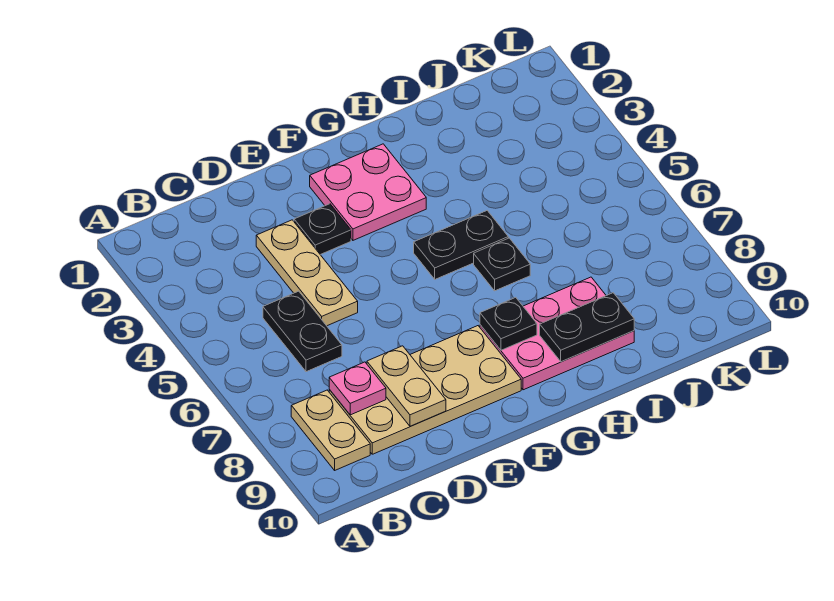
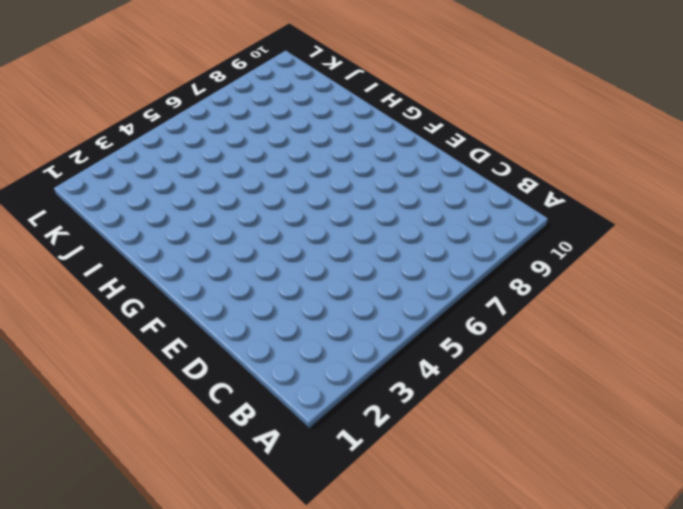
none -> tan 1x2 plate [291,390,370,470]
none -> black 1x2 plate [263,291,342,372]
none -> tan 2x4 plate [329,326,521,454]

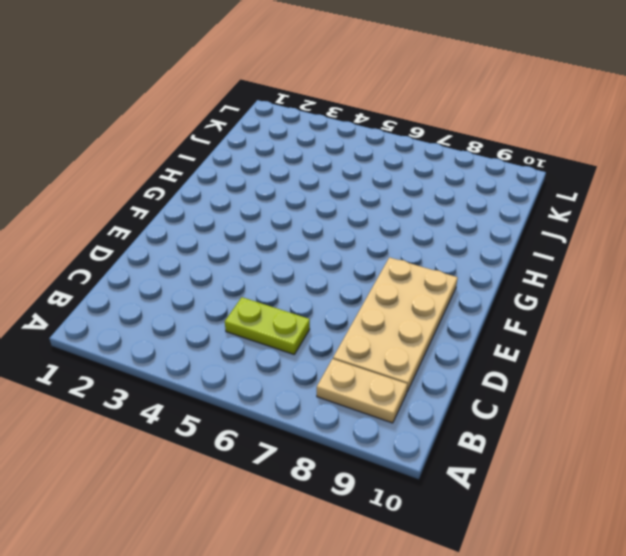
lime 1x2 plate [225,297,310,354] -> black 1x2 plate [263,291,342,372]
none -> tan 1x3 plate [256,220,358,326]
none -> black 1x1 plate [294,204,351,255]
none -> pink 2x2 plate [310,144,426,240]

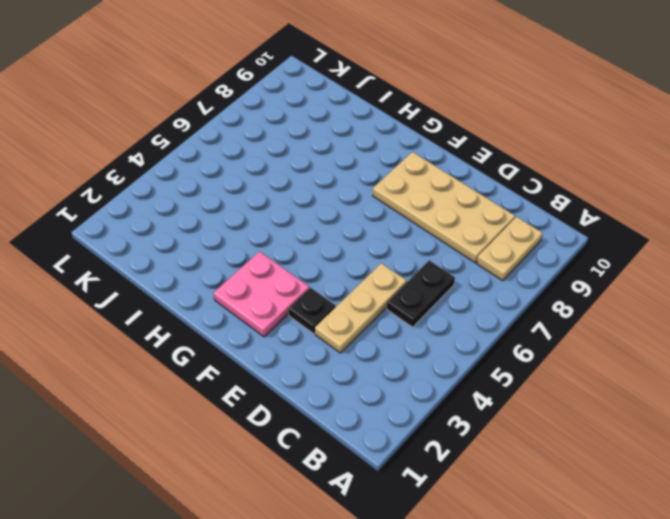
none -> black 1x2 plate [414,211,508,279]
none -> pink 2x3 plate [480,277,634,390]
none -> black 1x1 plate [474,238,530,291]

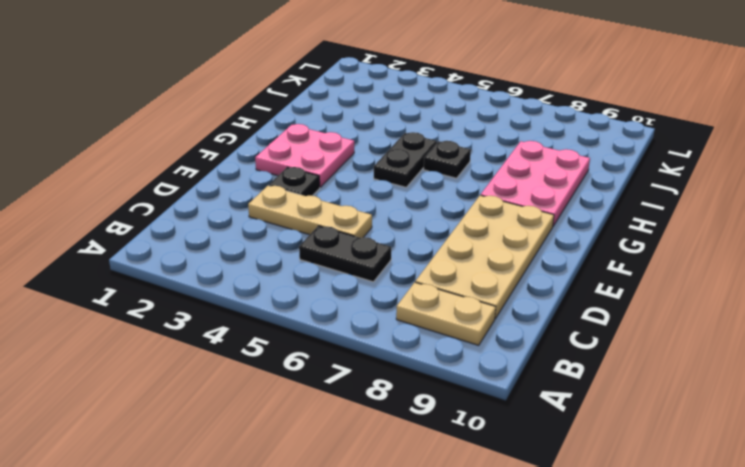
none -> pink 1x1 plate [329,362,386,415]
none -> tan 1x2 plate [367,346,446,426]
none -> black 1x1 plate [480,297,537,350]

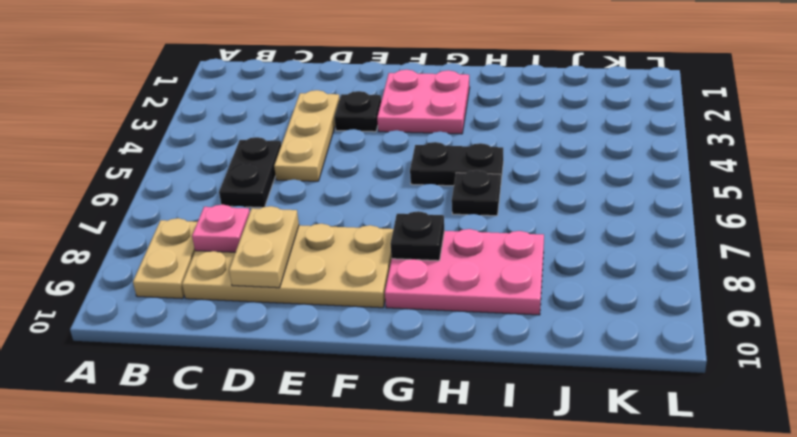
none -> black 1x2 plate [540,293,634,362]

